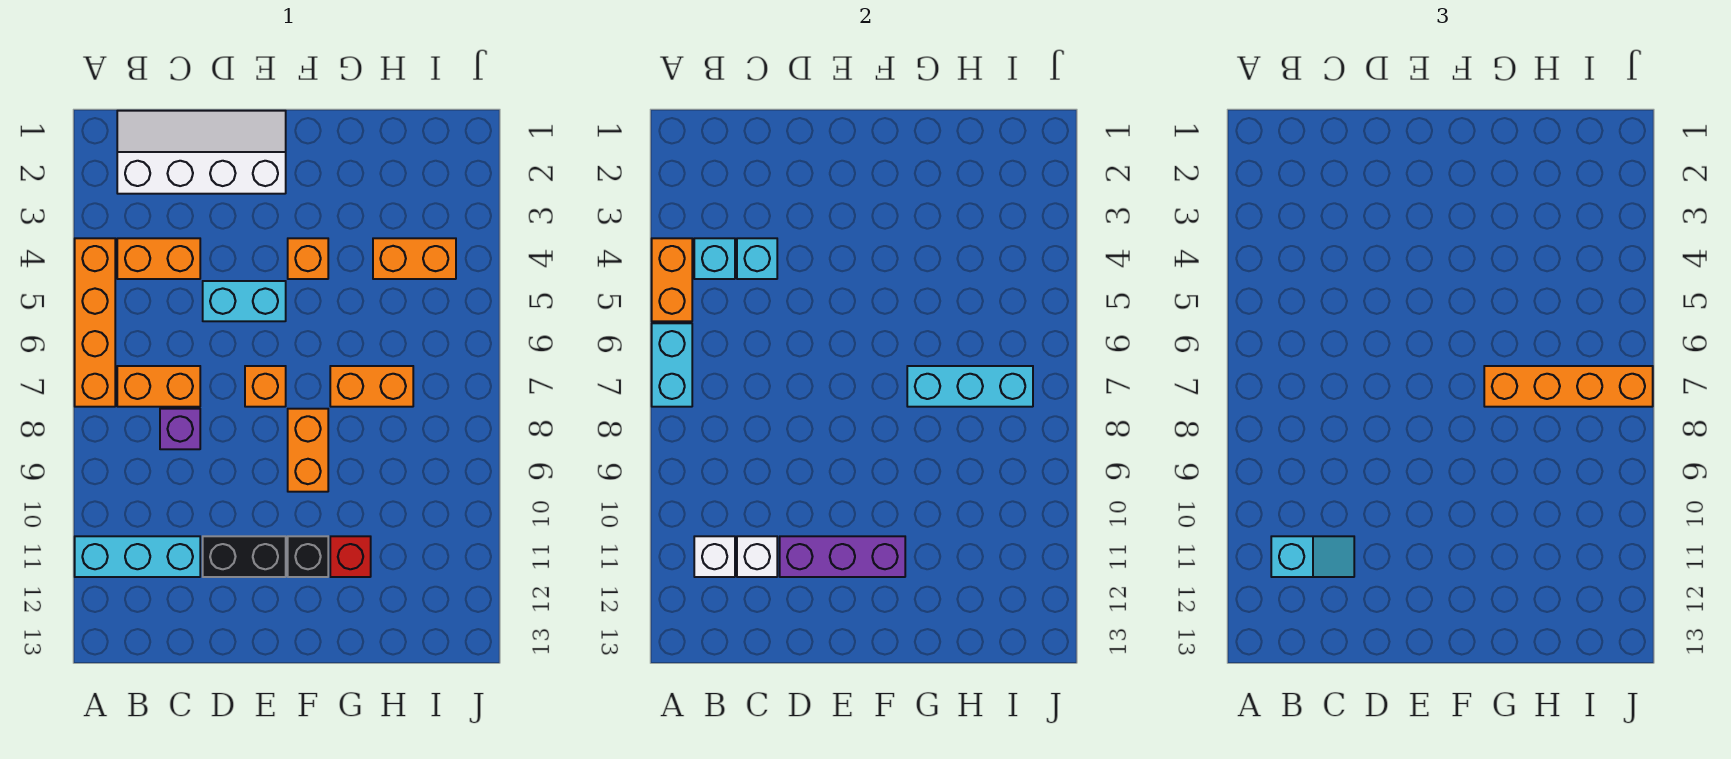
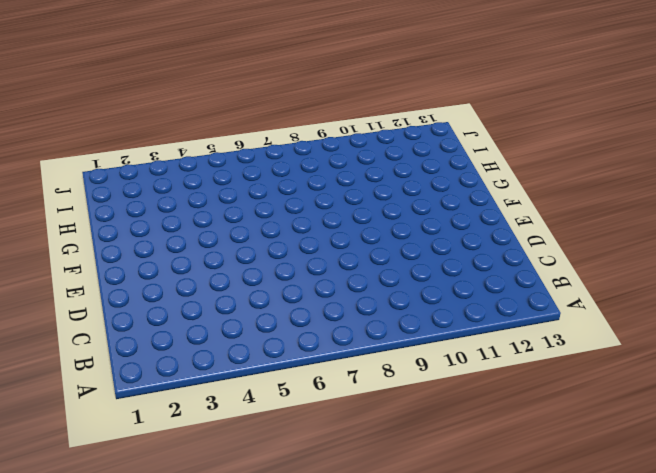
none -> orange 1x4 brick [75,238,115,407]
none -> cyan 1x3 brick [75,536,200,577]
none -> white 2x4 slope [117,111,286,194]

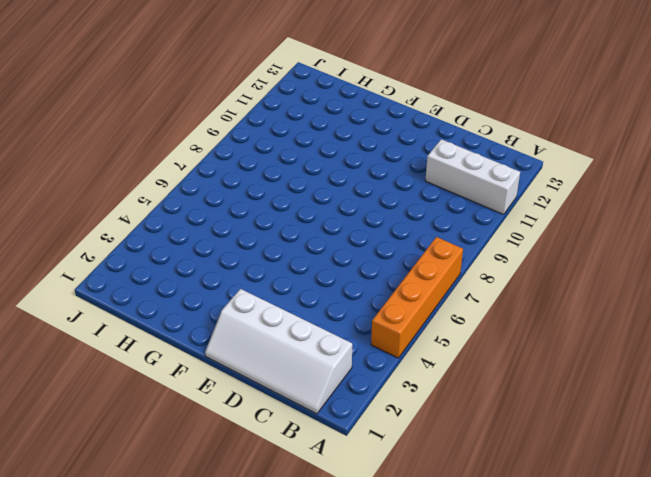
white 1x3 brick [425,139,520,214] -> cyan 1x3 brick [75,536,200,577]
none -> orange 1x2 brick [117,238,200,279]
none -> orange 1x2 brick [117,366,200,407]
none -> purple 1x1 brick [160,409,200,449]

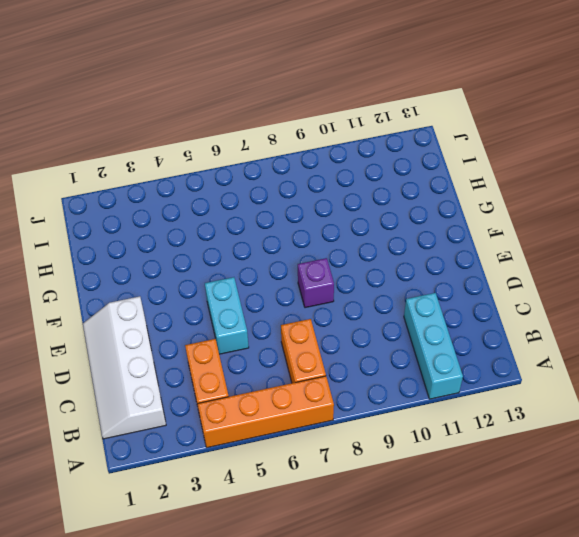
purple 1x1 brick [298,258,334,308] -> purple 1x1 brick moved to [160,409,200,449]
none -> black 1x2 brick [203,536,286,577]
none -> orange 1x1 brick [245,366,286,407]
none -> orange 1x1 brick [288,238,328,279]

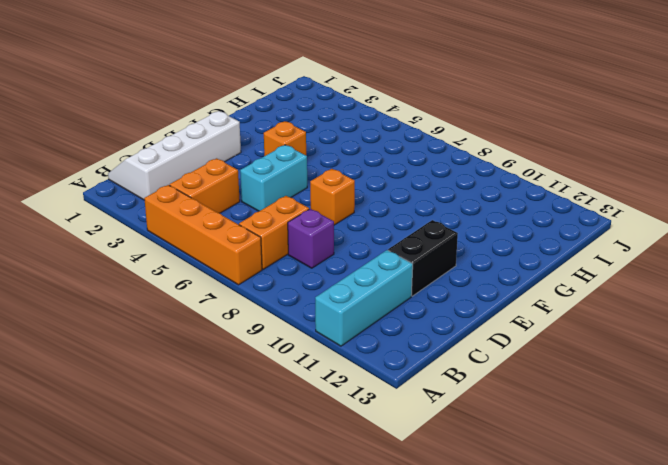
none -> orange 1x2 brick [288,409,328,492]
none -> black 1x1 brick [288,536,328,577]
none -> orange 1x2 brick [330,366,413,407]

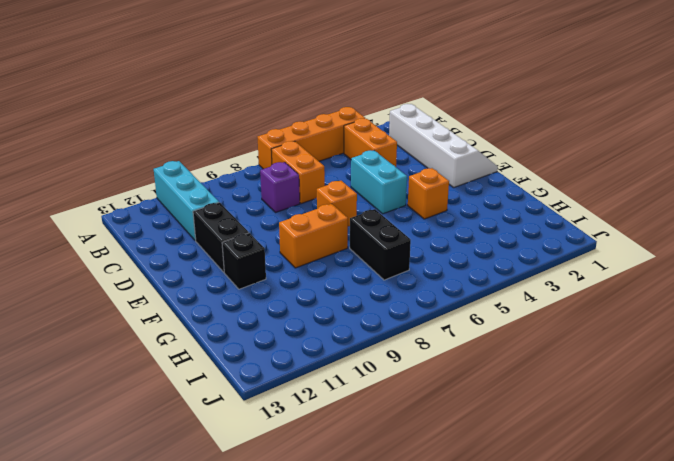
black 1x2 brick [350,209,411,280] -> orange 1x2 brick [330,366,413,407]
none -> red 1x1 brick [330,536,371,577]
none -> orange 1x2 brick [373,238,456,279]
none -> orange 1x2 brick [652,238,692,321]

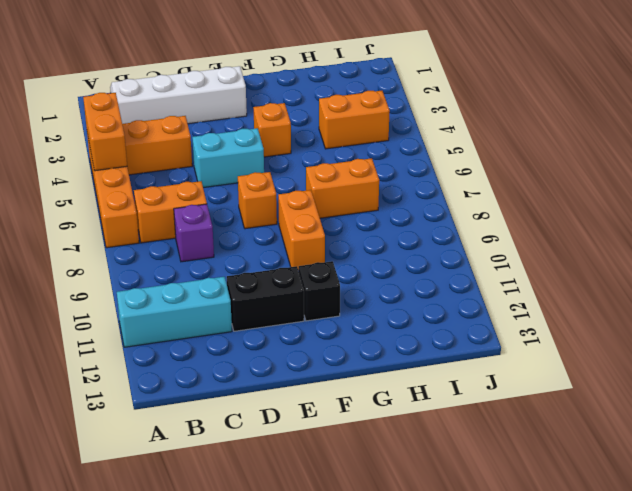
none -> red 1x1 brick [330,536,371,577]
none -> cyan 1x2 brick [652,323,692,407]
none -> cyan 1x1 brick [694,238,735,279]

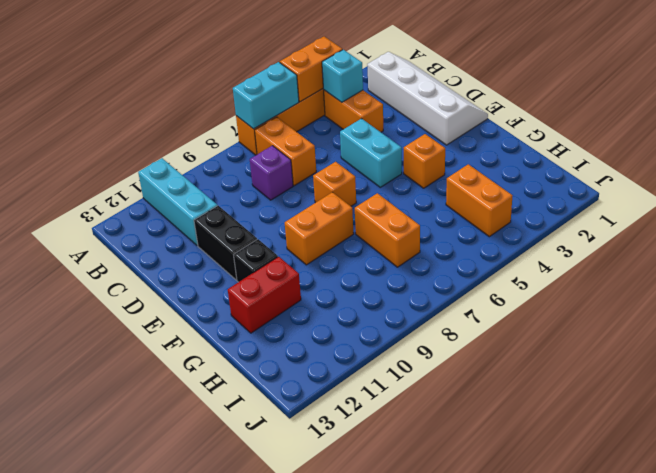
red 1x2 brick [228,257,301,333] -> red 1x1 brick [330,536,371,577]
none -> white 1x1 brick [694,536,735,577]
none -> cyan 1x1 brick [737,238,777,279]
none -> white 1x1 brick [737,536,777,577]

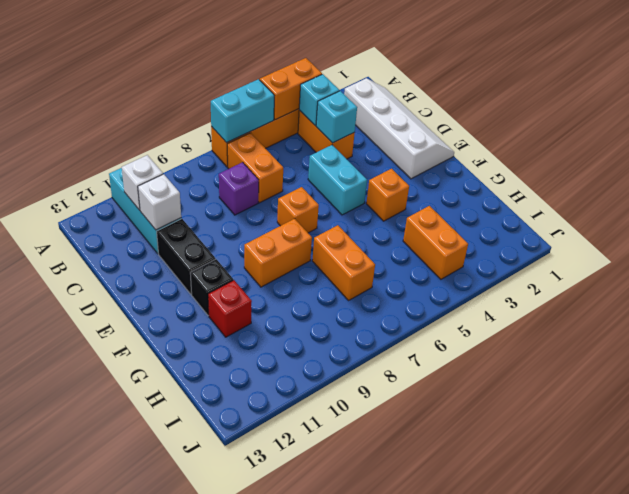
none -> purple 1x3 brick [780,536,905,577]
none -> cyan 1x3 brick [907,366,1033,407]
none -> cyan 1x2 slope [1271,536,1354,577]

